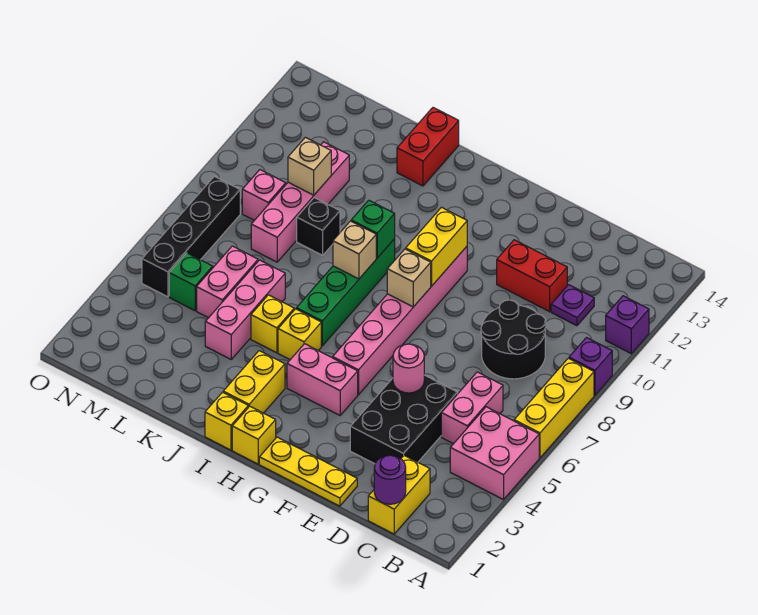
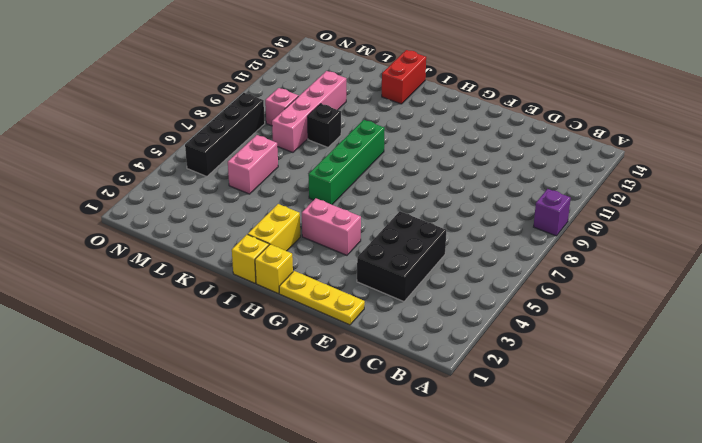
none -> pink 2x2 brick [450,407,539,500]
none -> yellow 1x3 brick [514,358,594,458]
none -> purple 1x1 brick [606,296,649,354]
none -> yellow 1x2 brick [368,456,430,534]

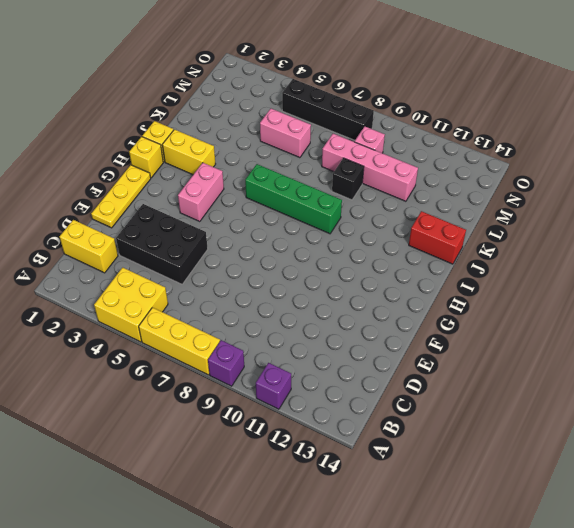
yellow 2x2 brick [94,267,168,342] -> pink 2x2 brick [450,407,539,500]
none -> pink 1x2 brick [441,372,503,444]
none -> black 2x2 round brick [481,300,546,379]
none -> purple 1x1 plate [551,285,594,326]
none -> red 1x2 brick [497,240,567,312]

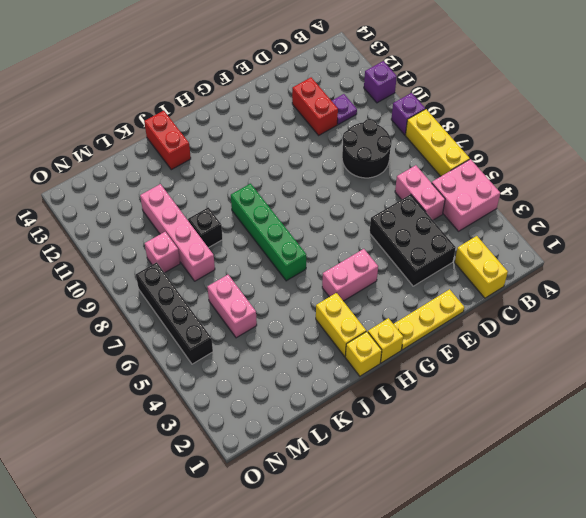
red 1x2 brick [292,77,338,135] -> red 1x2 brick turned to [497,240,567,312]
none -> pink 1x6 brick [333,247,467,395]
none -> yellow 1x1 brick [278,309,321,360]
none -> yellow 1x1 brick [251,295,294,353]
none -> pink 1x3 brick [205,260,285,359]

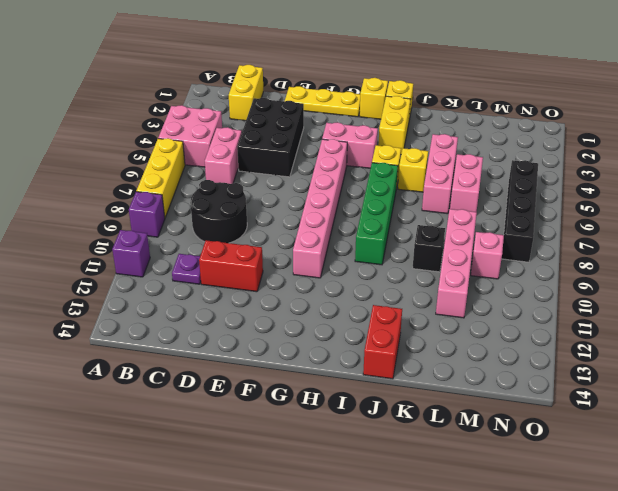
none -> green 1x1 brick [169,253,213,311]
none -> purple 1x1 round brick [374,455,406,504]
none -> pink 1x1 round brick [393,344,424,393]
none -> tan 1x1 brick [387,249,431,307]

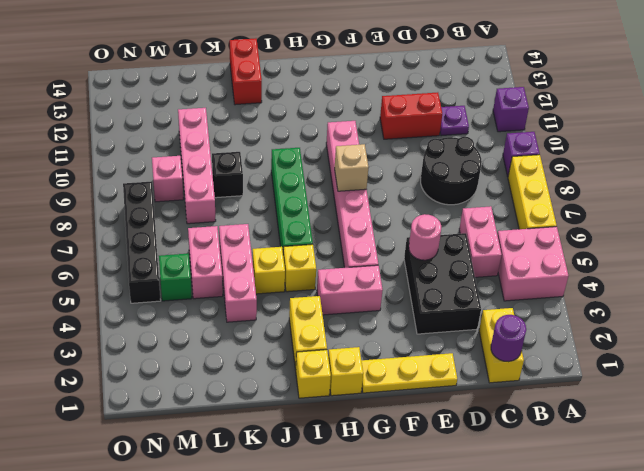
none -> yellow 1x2 brick [406,207,467,286]
none -> tan 1x1 brick [333,221,376,279]
none -> green 1x1 brick [351,200,395,258]
none -> tan 1x1 brick [288,137,331,195]

